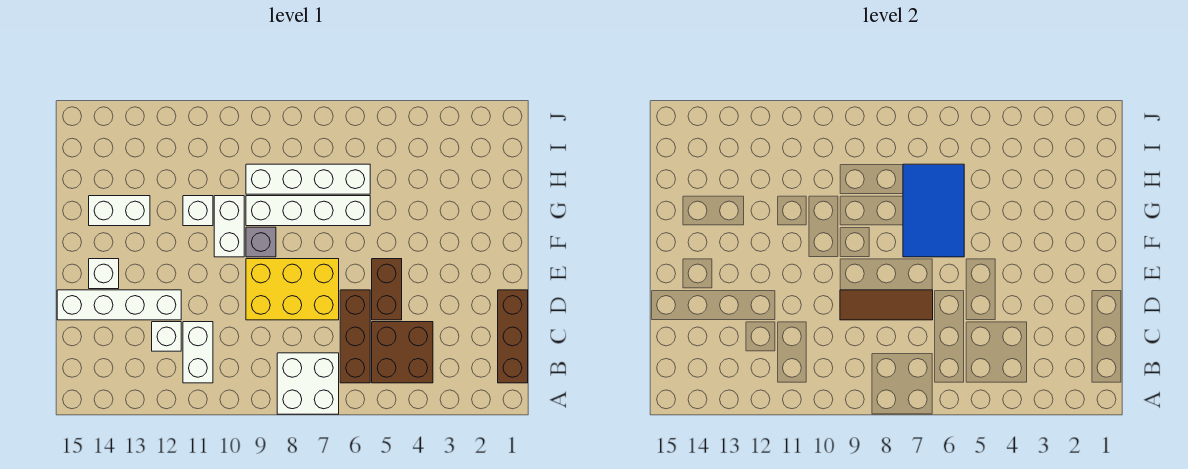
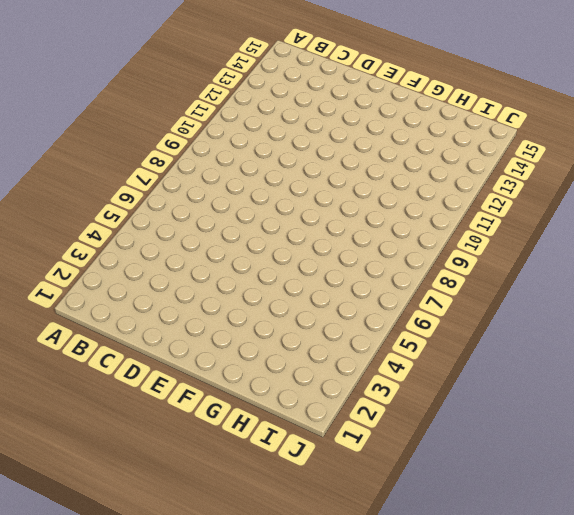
none -> white 2x2 brick [277,353,339,414]
none -> brown 1x3 brick [498,290,528,383]
none -> brown 2x2 brick [372,322,433,383]

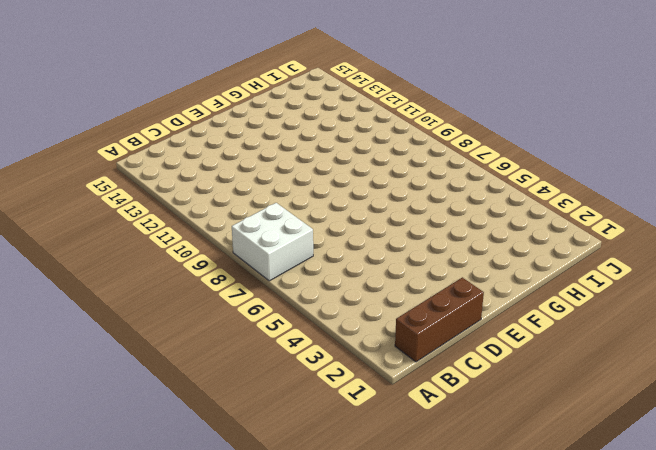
none -> brown 2x2 brick [372,322,433,383]
none -> brown 1x3 brick [340,290,370,383]
none -> white 1x2 brick [183,322,213,383]

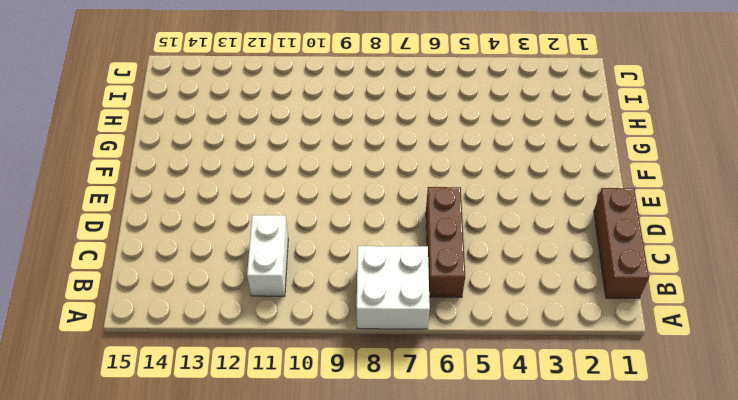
none -> brown 2x2 brick [372,322,433,383]
none -> white 1x1 brick [152,322,181,351]
none -> brown 1x2 brick [372,259,402,320]

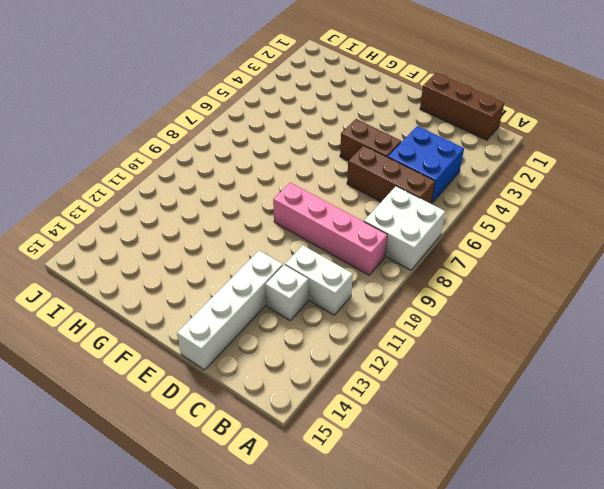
blue 2x2 brick [388,126,464,203] -> brown 2x2 brick [372,322,433,383]
pink 1x4 brick [273,182,387,275] -> yellow 2x3 brick [246,259,339,320]
none -> white 1x1 brick [89,259,119,289]
none -> grey 1x1 brick [246,227,276,257]
none -> white 1x2 brick [214,196,244,257]

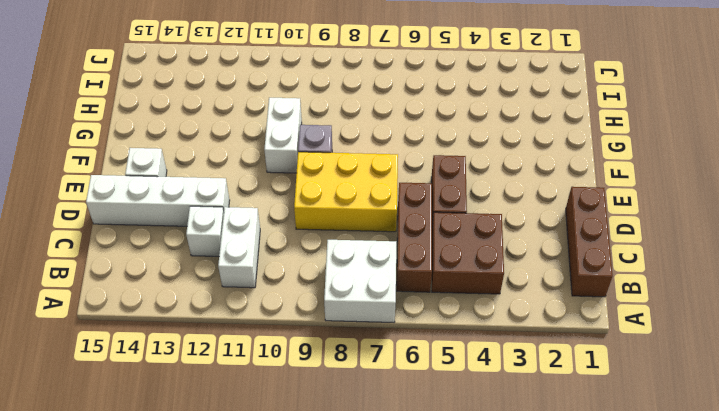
none -> white 1x4 brick [246,196,370,226]
none -> white 1x1 brick [183,196,213,226]
none -> white 1x2 brick [89,196,150,226]

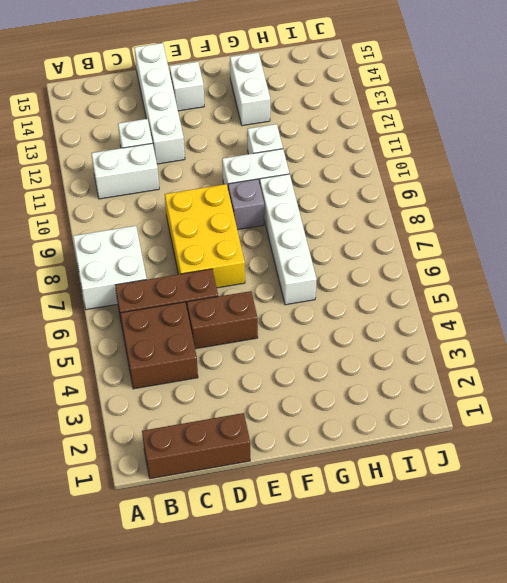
none -> white 1x4 brick [246,164,370,194]
none -> brown 1x3 tile [840,290,933,320]
none -> blue 2x3 tile [903,164,964,257]

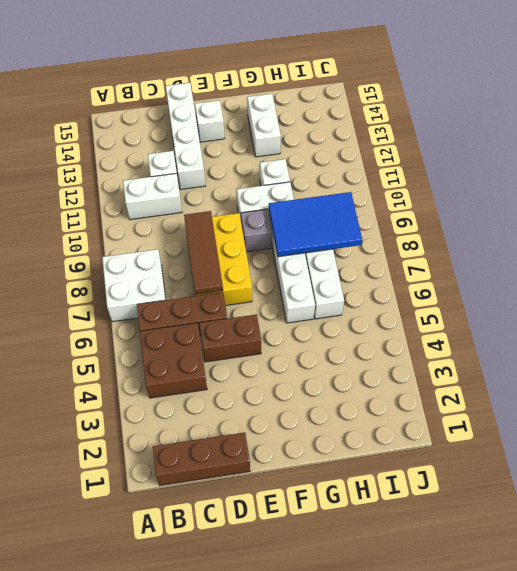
blue 2x3 tile [269,192,362,257] -> blue 2x3 tile moved to [903,164,964,257]

